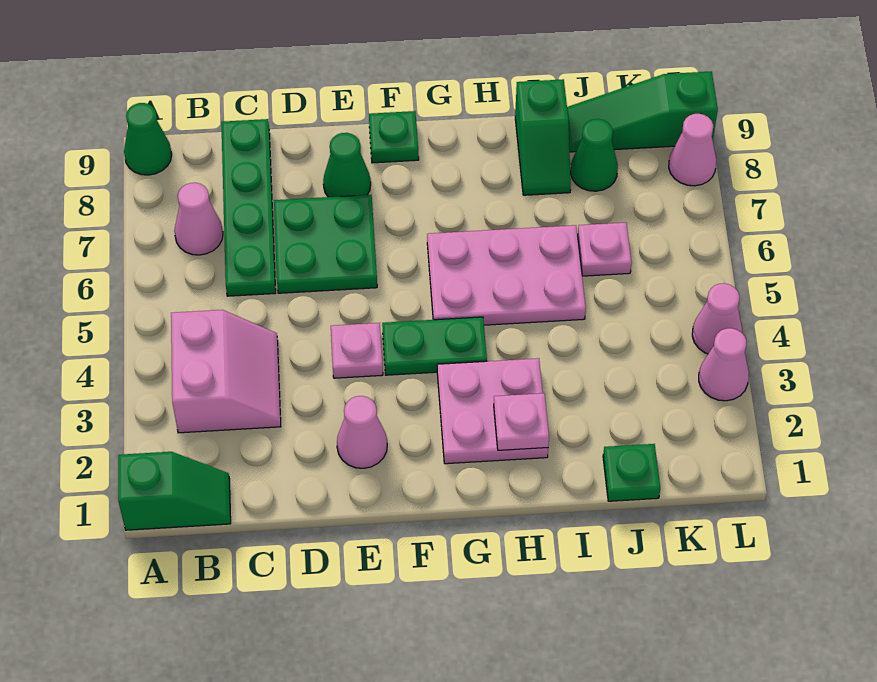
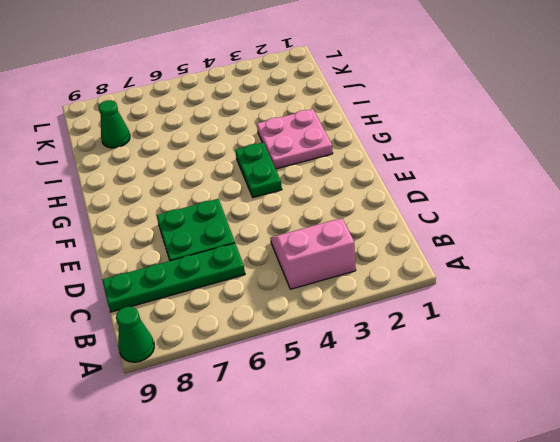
none -> green 1x2 slope [118,452,231,530]
none -> pink 1x1 cone [174,183,223,255]
none -> pink 1x1 cone [337,396,387,468]

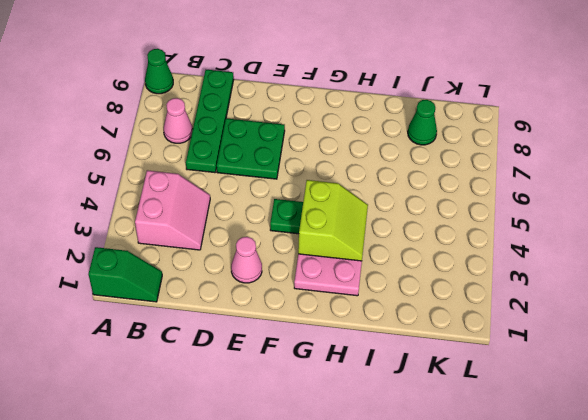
lime 2x2 slope [298,180,368,261] -> none
none -> pink 1x1 plate [331,323,383,378]
none -> green 1x1 cone [323,133,371,197]
none -> green 1x1 plate [369,111,419,163]

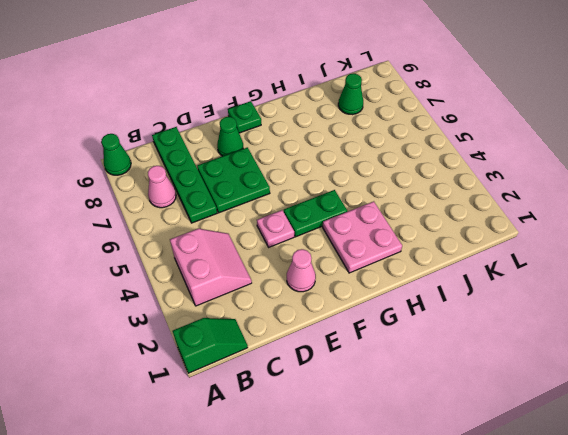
none -> pink 2x3 plate [427,225,586,325]
none -> green 1x2 slope [515,79,571,195]
none -> green 1x1 plate [603,444,660,501]

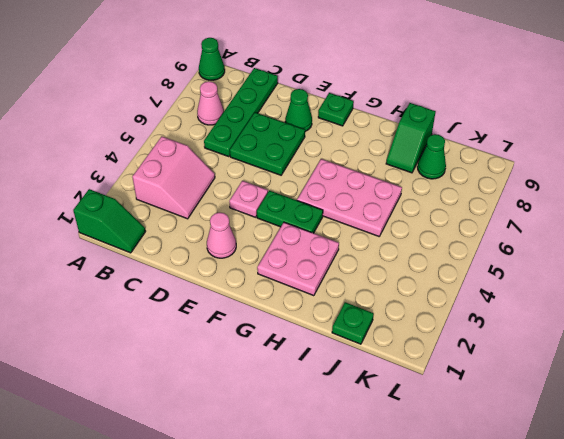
none -> pink 1x1 plate [578,223,632,276]
none -> green 1x3 slope [567,71,718,152]
none -> pink 1x1 cone [699,328,749,401]

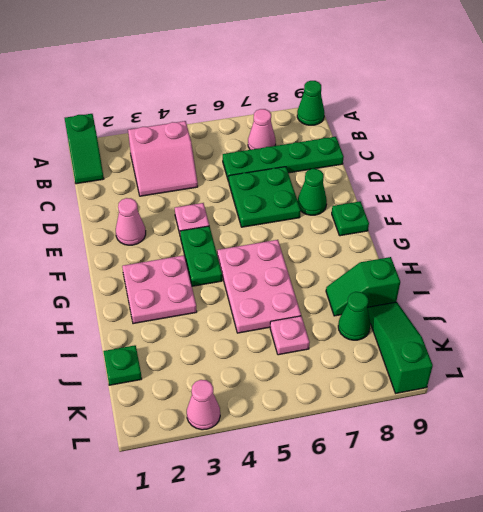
none -> pink 1x1 cone [692,283,742,354]
none -> pink 1x1 cone [669,114,716,186]
none -> pink 1x1 plate [494,393,549,450]

